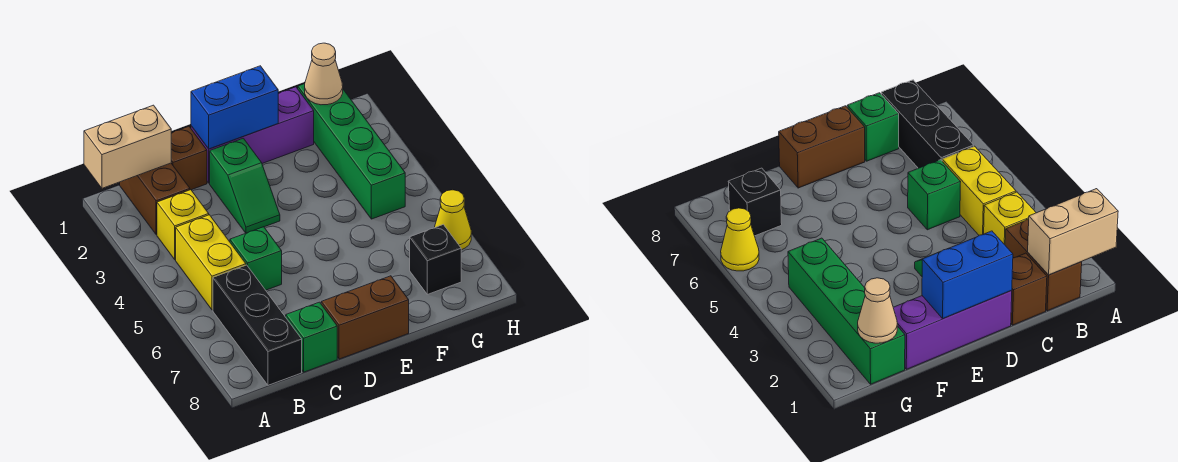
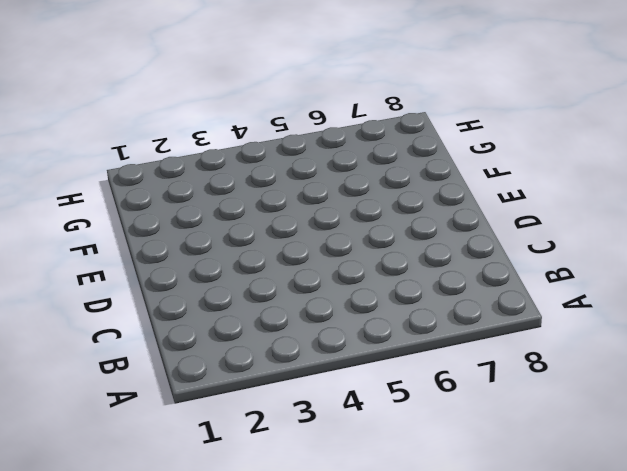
none -> brown 1x2 brick [120,163,190,235]
none -> yellow 1x1 brick [157,190,209,260]
none -> yellow 1x2 brick [176,215,246,310]

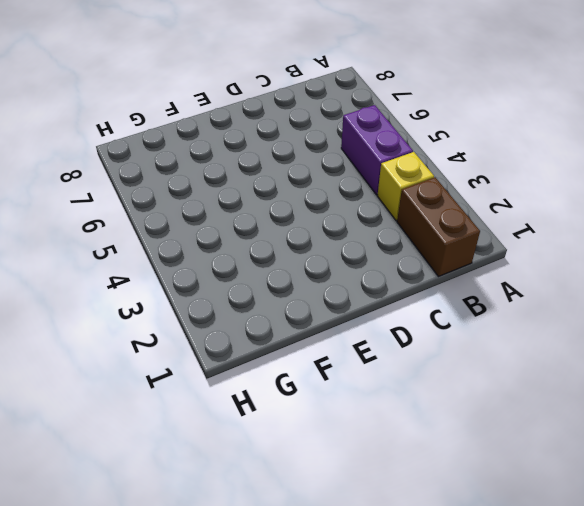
purple 1x2 brick [341,105,413,195] -> yellow 1x2 brick [176,215,246,310]
none -> black 1x3 brick [213,265,302,385]
none -> brown 1x1 brick [171,126,207,190]
none -> green 1x1 brick [230,227,282,290]

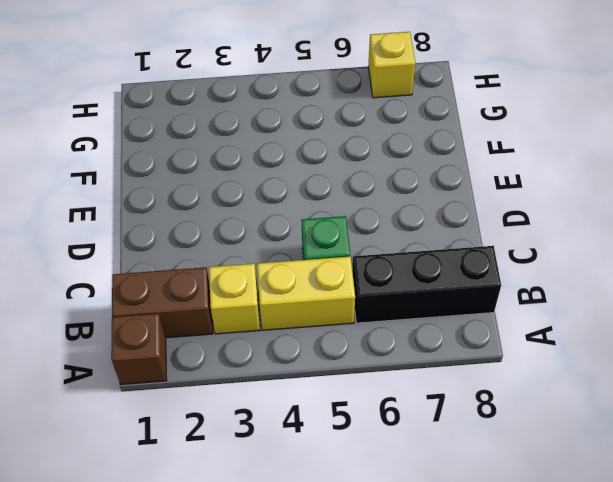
brown 1x1 brick [111,314,167,384] -> brown 1x1 brick moved to [171,126,207,190]
yellow 1x1 brick [368,32,415,98] -> none
none -> green 1x1 brick [286,302,337,372]
none -> purple 1x3 brick [191,87,314,183]
none -> green 1x2 slope [210,138,280,233]

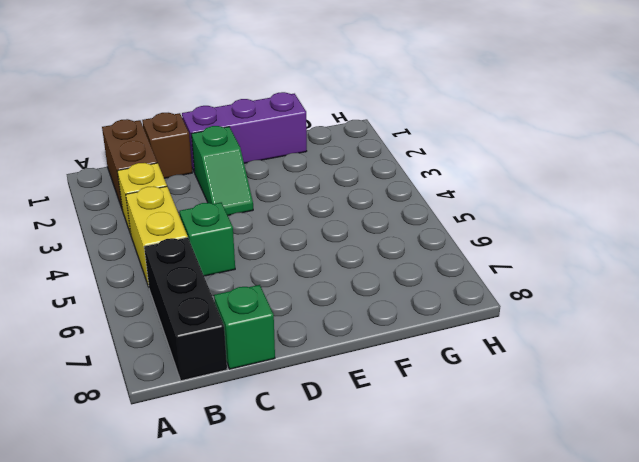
none -> brown 1x2 brick [321,276,409,359]
none -> green 1x4 brick [298,84,405,219]
none -> black 1x1 brick [410,224,461,294]

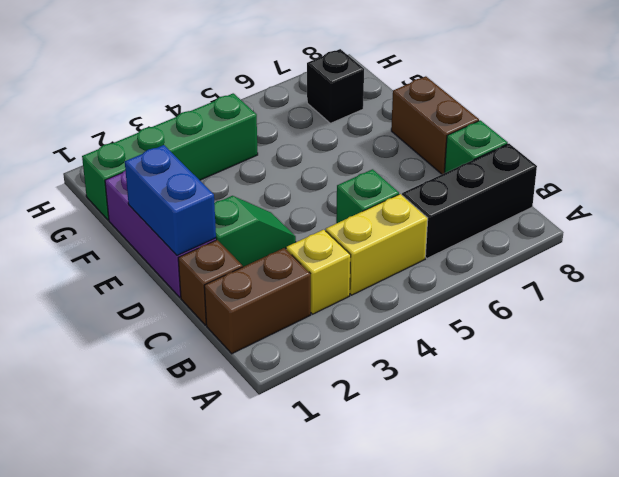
none -> yellow 1x1 cone [434,190,471,250]
none -> tan 1x2 brick [84,105,171,188]
none -> tan 1x1 cone [305,43,343,105]

